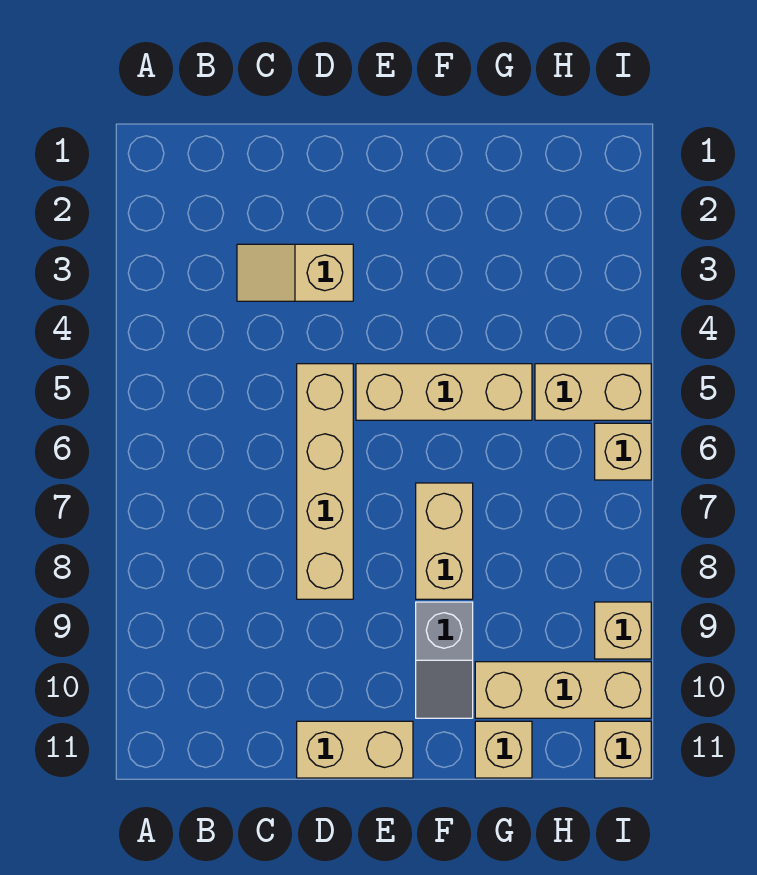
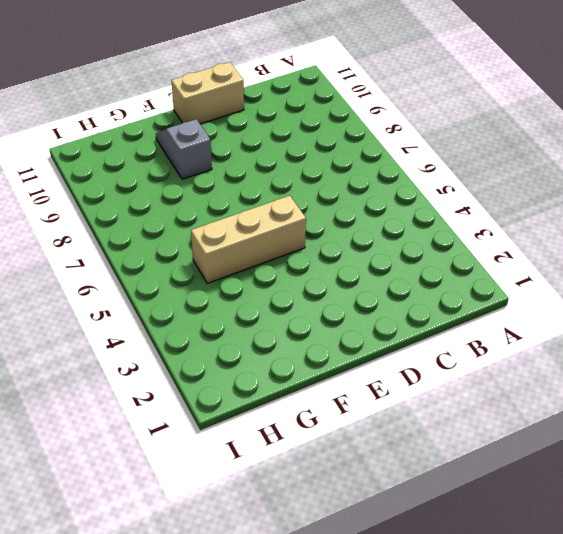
none -> tan 1x2 slope [237,244,353,301]
none -> tan 1x4 brick [297,364,353,599]
none -> tan 1x2 brick [416,483,473,599]

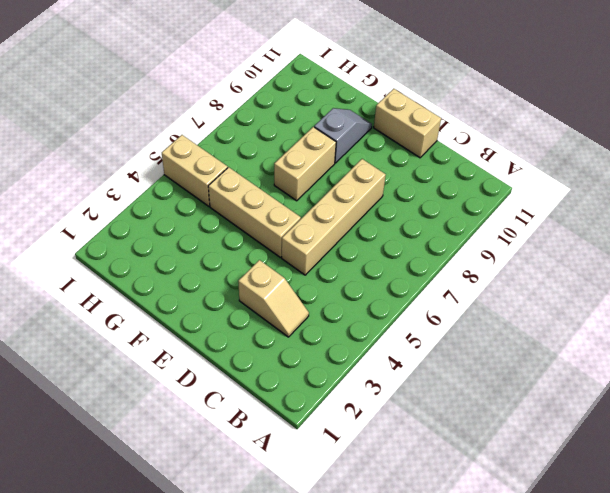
none -> tan 1x3 brick [475,662,651,718]
none -> tan 1x1 brick [475,721,532,778]
none -> tan 1x1 brick [595,423,651,480]

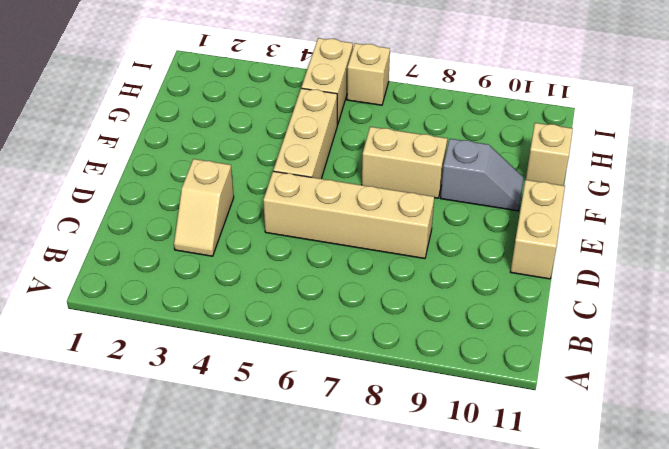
none -> tan 1x3 brick [475,662,651,718]
none -> tan 1x1 brick [595,602,651,659]
none -> tan 1x1 brick [595,721,651,778]

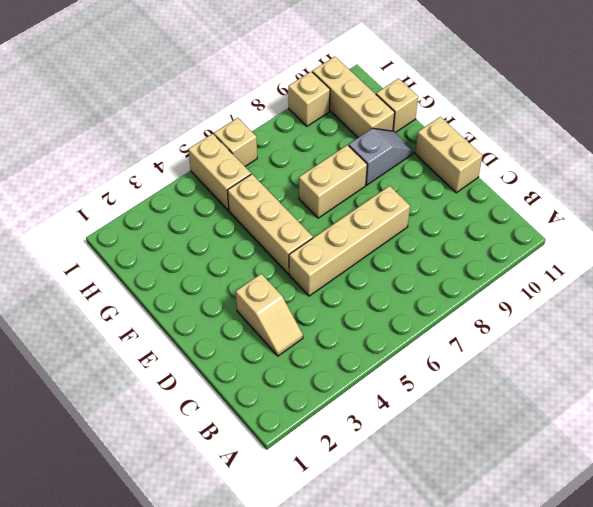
none -> tan 1x1 brick [595,721,651,778]

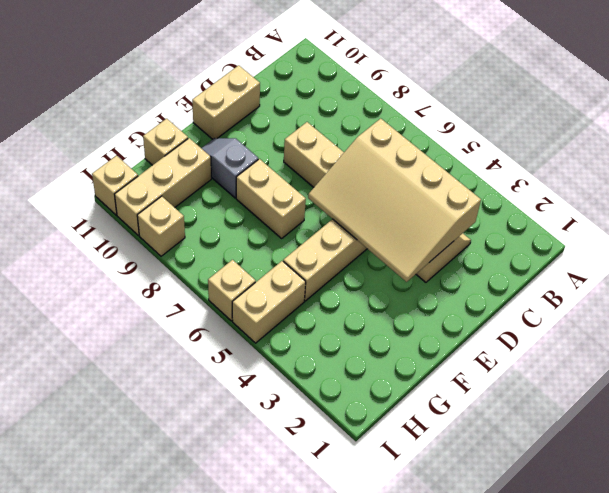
tan 3x4 slope [308,118,481,282] -> none

